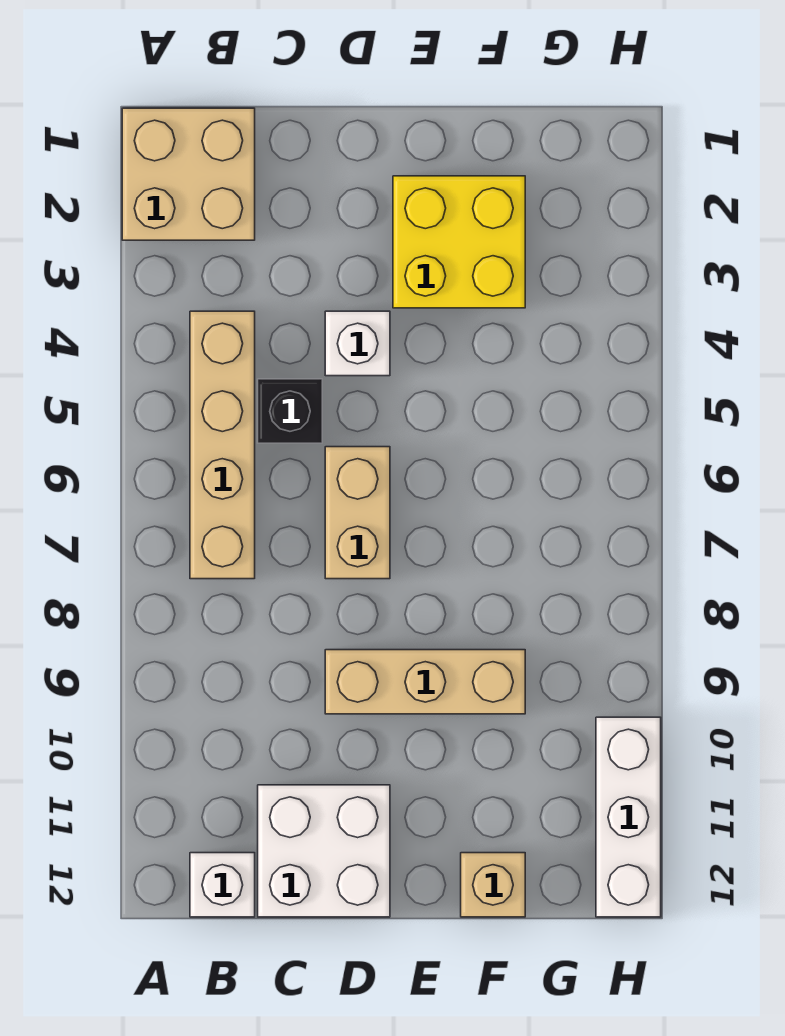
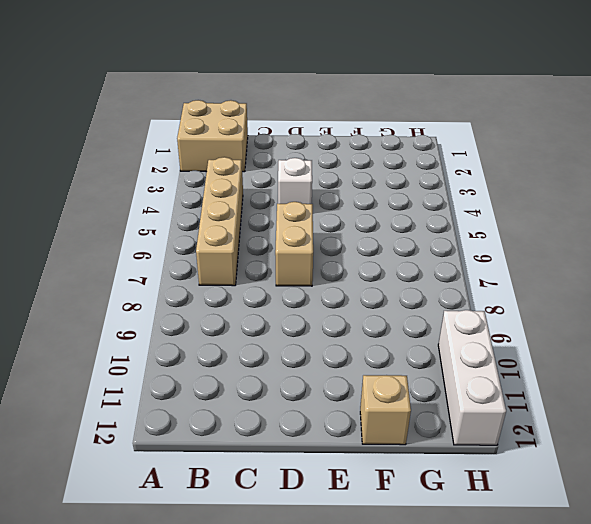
none -> white 1x1 brick [190,853,255,917]
none -> black 1x1 brick [258,379,322,443]

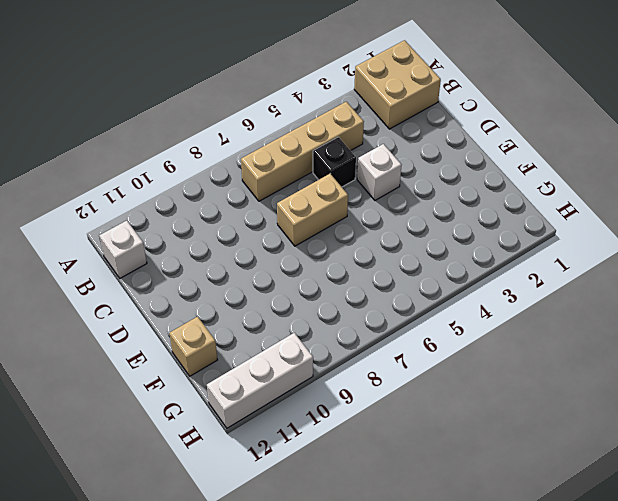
none -> white 2x2 brick [258,785,390,917]
none -> tan 1x3 brick [325,650,525,714]

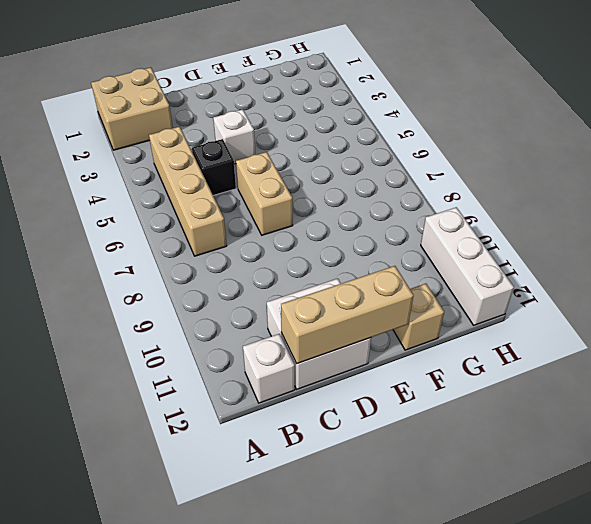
tan 1x3 brick [281,266,414,364] -> tan 1x3 brick moved to [325,650,525,714]
none -> yellow 2x2 brick [393,176,525,308]

